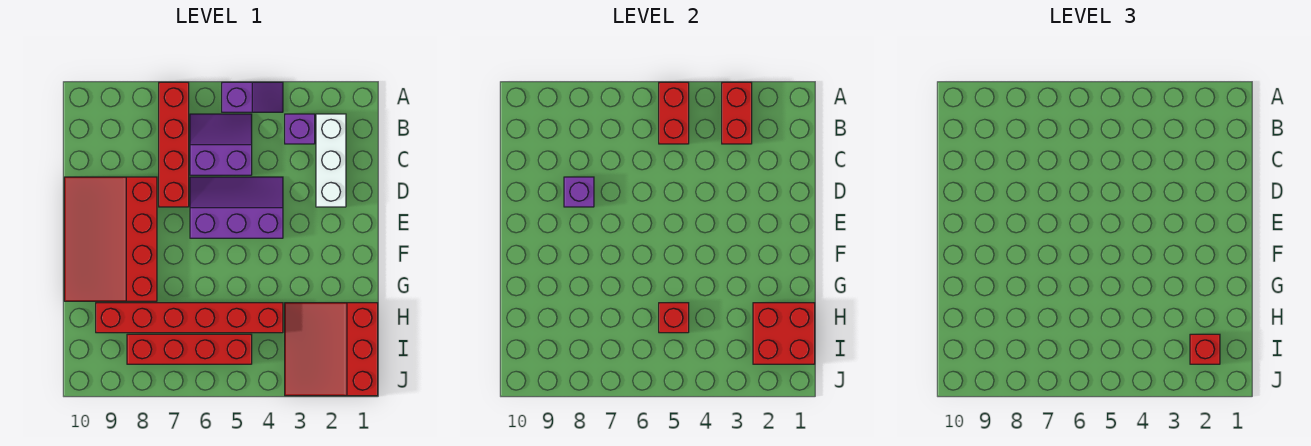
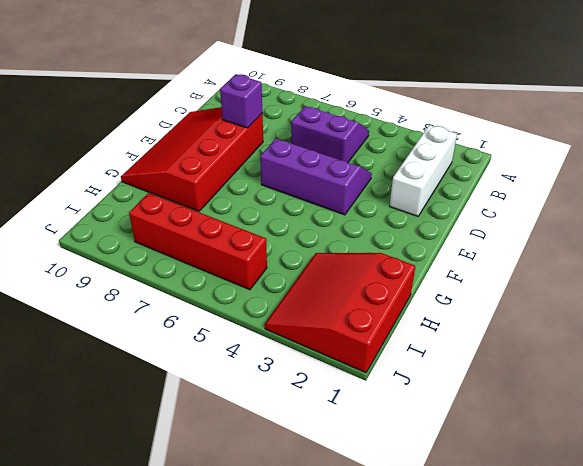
none -> purple 1x2 slope [222,82,283,112]
none -> red 1x4 brick [159,82,189,207]
none -> purple 1x1 brick [285,114,315,144]

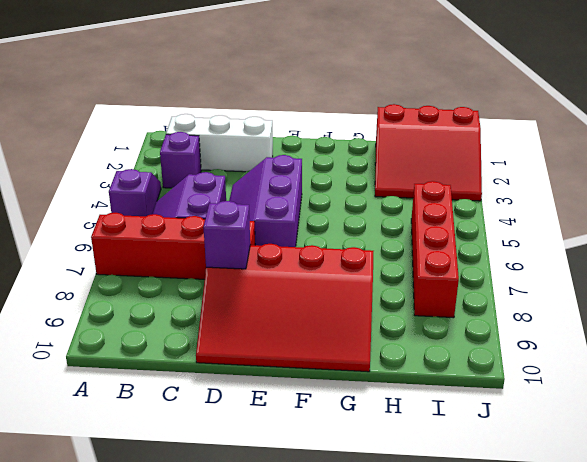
none -> red 1x6 brick [96,303,283,333]
none -> red 1x2 brick [722,82,752,144]
none -> red 1x2 brick [659,82,689,144]

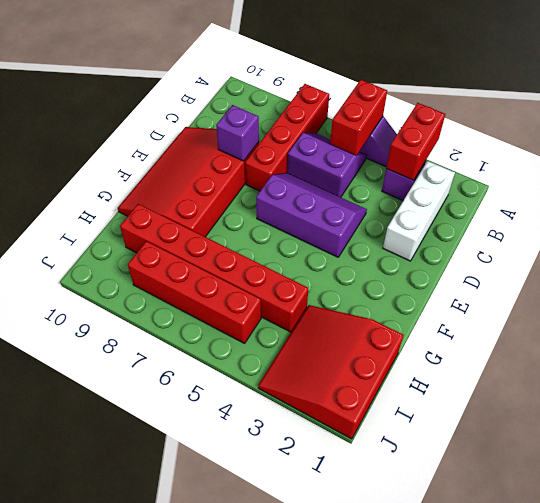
none -> red 2x2 brick [753,303,815,364]
none -> red 1x1 brick [659,303,689,333]
none -> red 1x1 brick [1190,334,1220,364]

